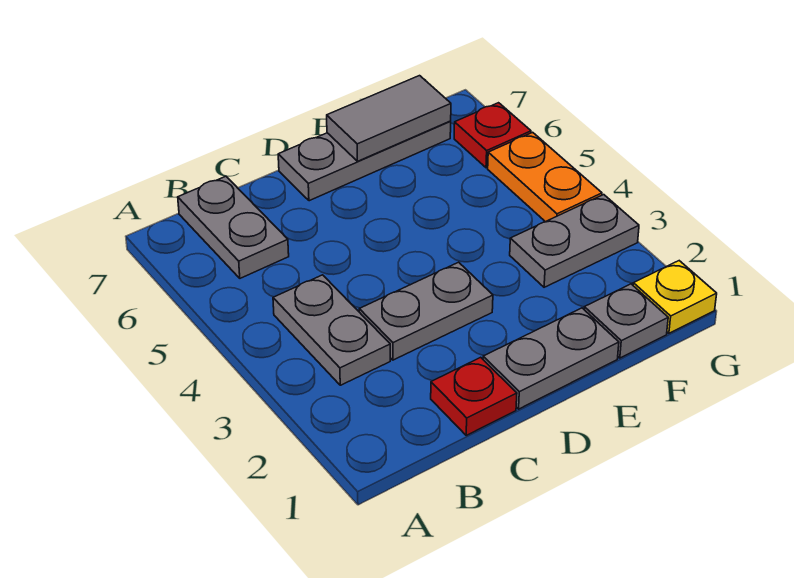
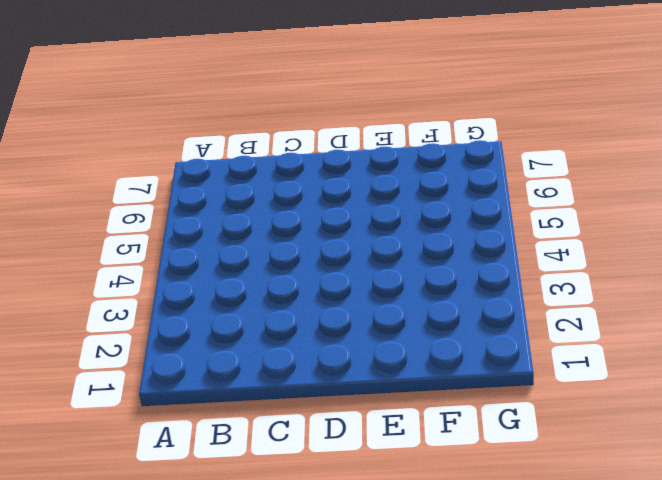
none -> grey 1x2 plate [273,275,390,385]
none -> grey 1x2 plate [178,176,289,278]
none -> red 1x1 plate [431,357,517,435]

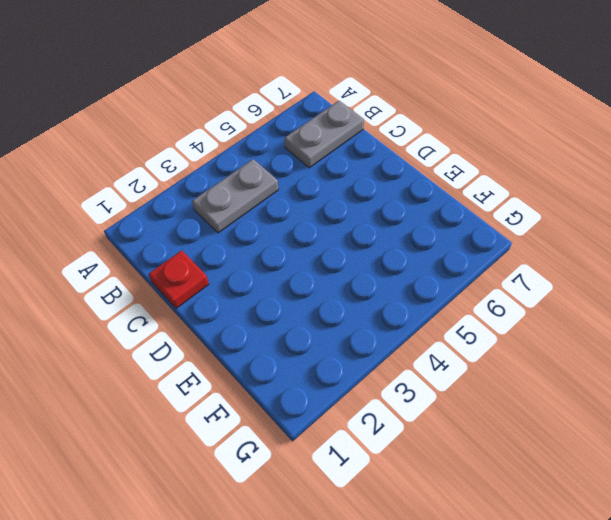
none -> grey 1x2 plate [359,262,493,360]
none -> grey 1x2 plate [483,308,619,409]
none -> grey 1x3 plate [278,121,451,201]

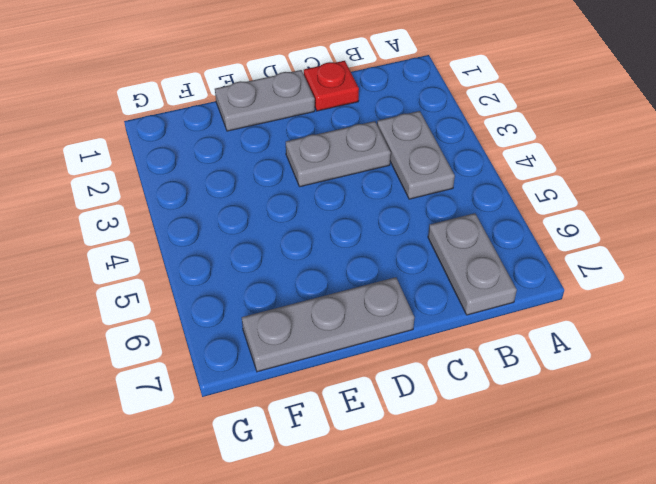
none -> grey 1x1 plate [584,284,668,358]
none -> grey 1x2 plate [510,195,639,287]
none -> yellow 1x1 plate [633,261,717,333]

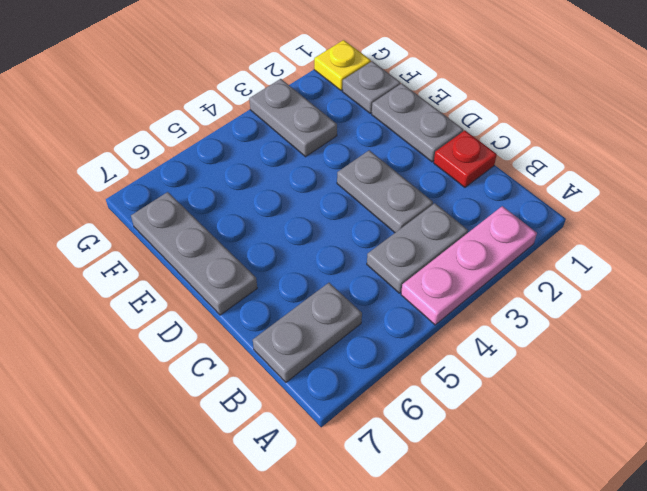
pink 1x3 plate [401,206,537,325] -> none
none -> orange 1x2 plate [488,132,602,222]
none -> red 1x1 plate [454,103,531,168]
none -> grey 1x2 tile [327,76,451,161]

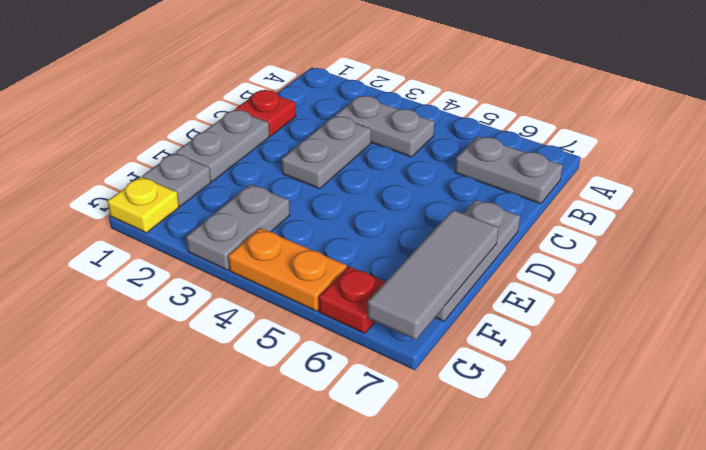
grey 1x3 tile [367,210,499,340] -> grey 1x2 tile [327,76,451,161]

